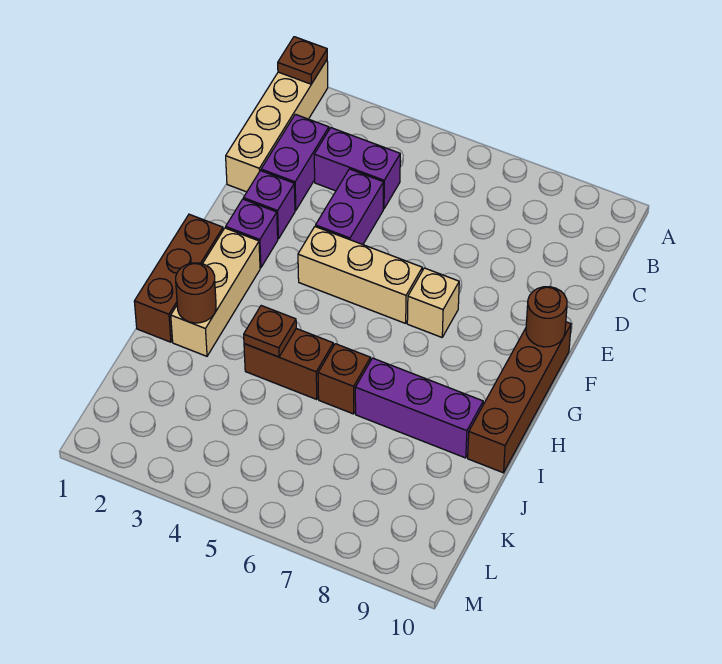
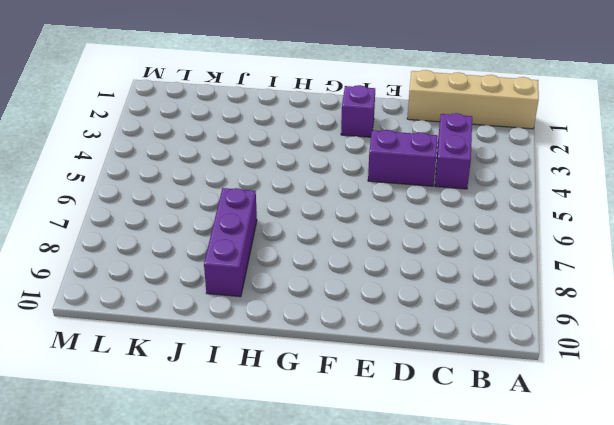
none -> purple 1x2 brick [261,114,329,210]
none -> purple 1x1 brick [244,171,295,239]
none -> tan 1x3 brick [298,227,422,323]

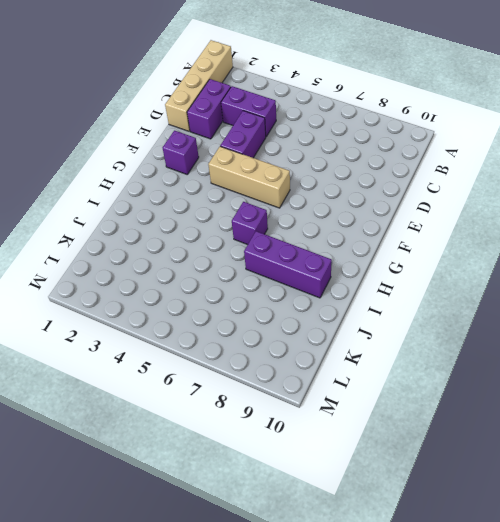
purple 1x1 brick [232,202,268,245] -> purple 1x1 brick moved to [244,171,295,239]
none -> tan 1x1 brick [407,268,459,337]
none -> brown 1x4 brick [468,322,571,473]
none -> brown 1x3 brick [134,214,223,342]

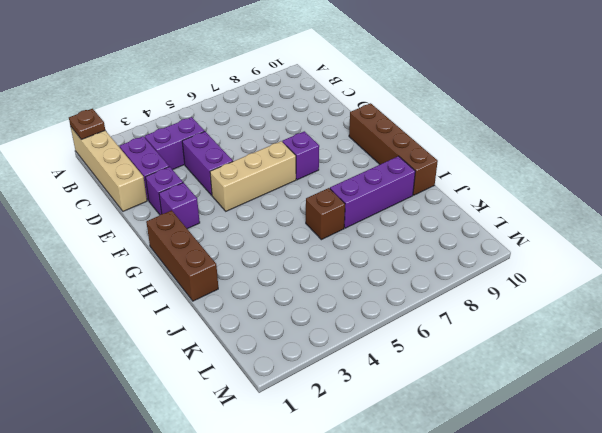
purple 1x1 brick [282,131,319,180] -> tan 1x1 brick [407,268,459,337]
none -> tan 1x3 brick [171,228,260,356]
none -> brown 1x2 brick [244,329,333,399]
none -> brown 1x1 round brick [526,287,567,347]

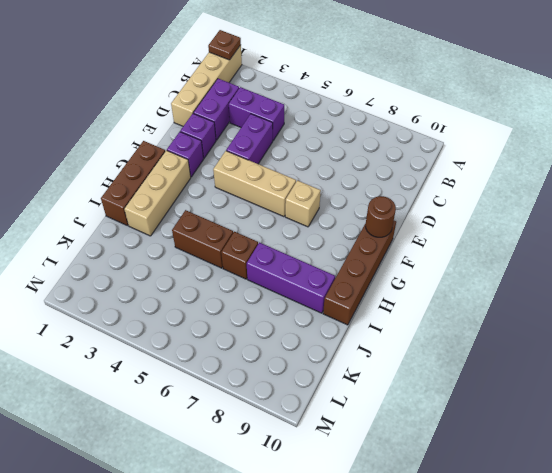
none -> brown 1x1 round brick [176,263,216,323]
none -> brown 1x1 plate [244,306,296,357]

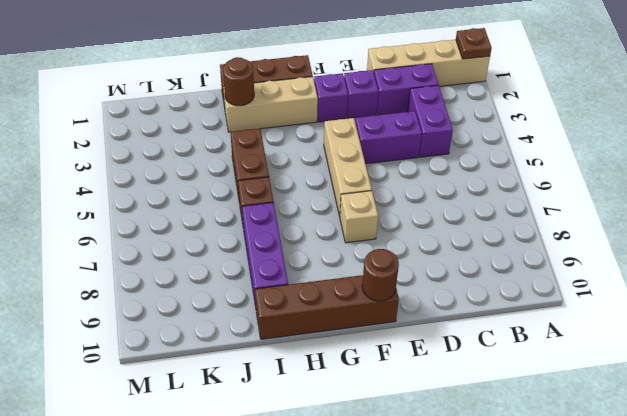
none -> brown 1x1 plate [244,306,296,357]

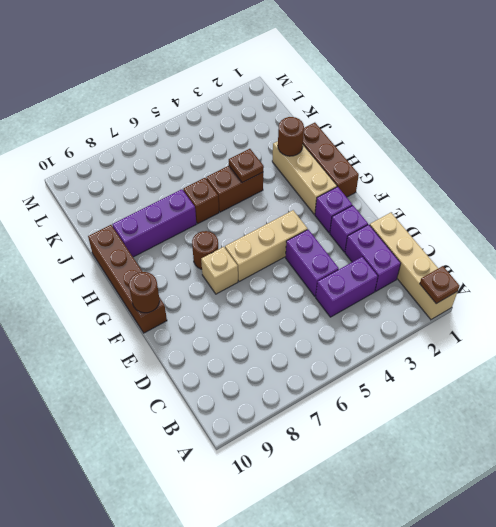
brown 1x1 round brick [192,231,218,269] -> none

